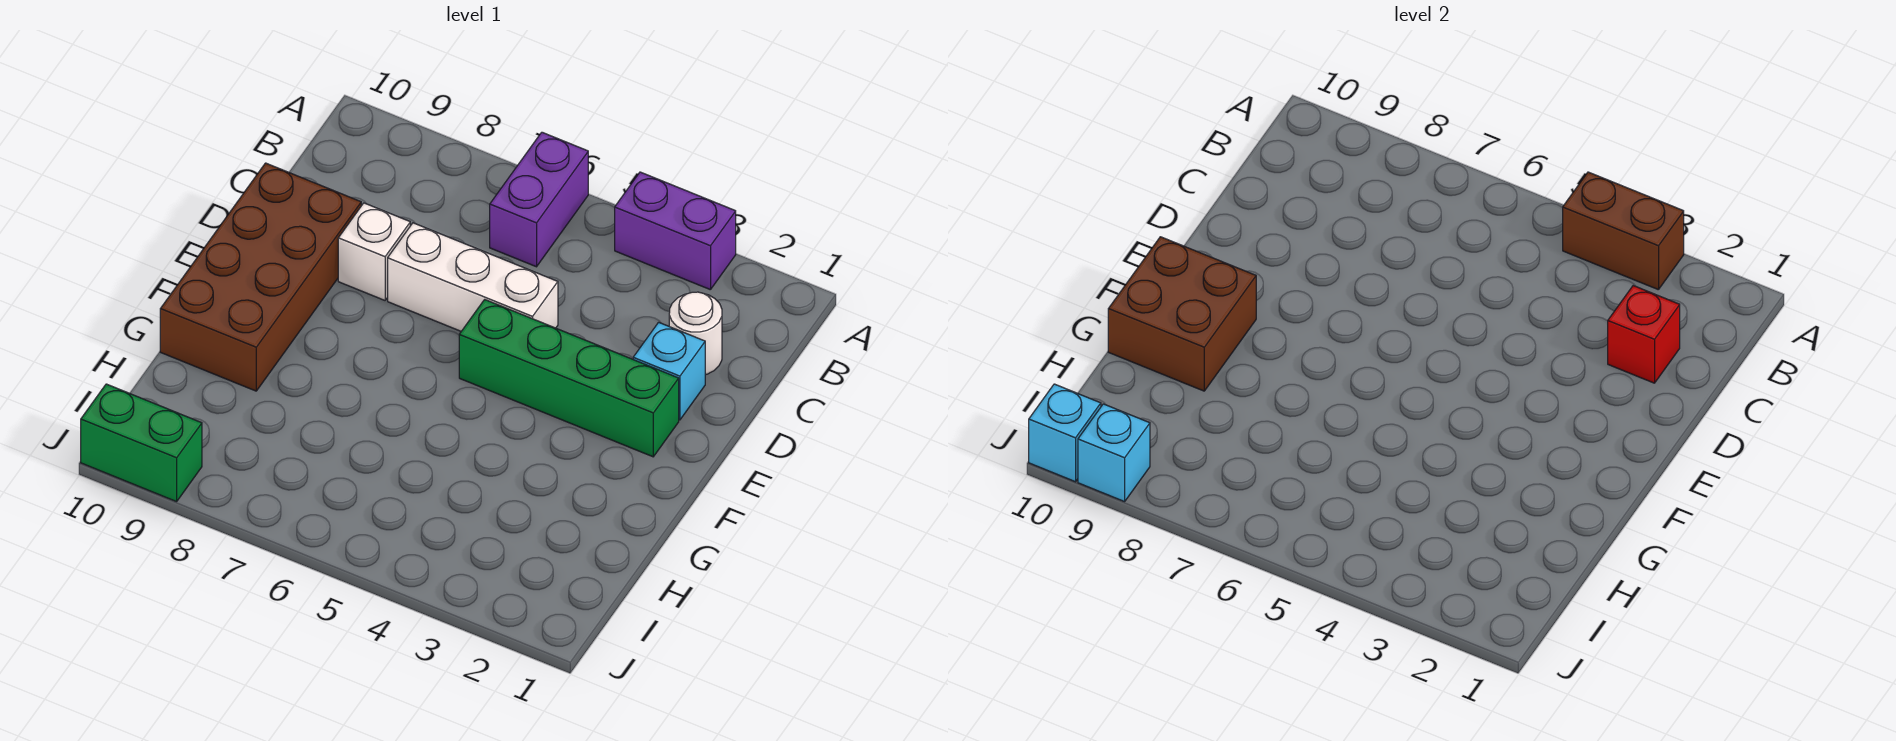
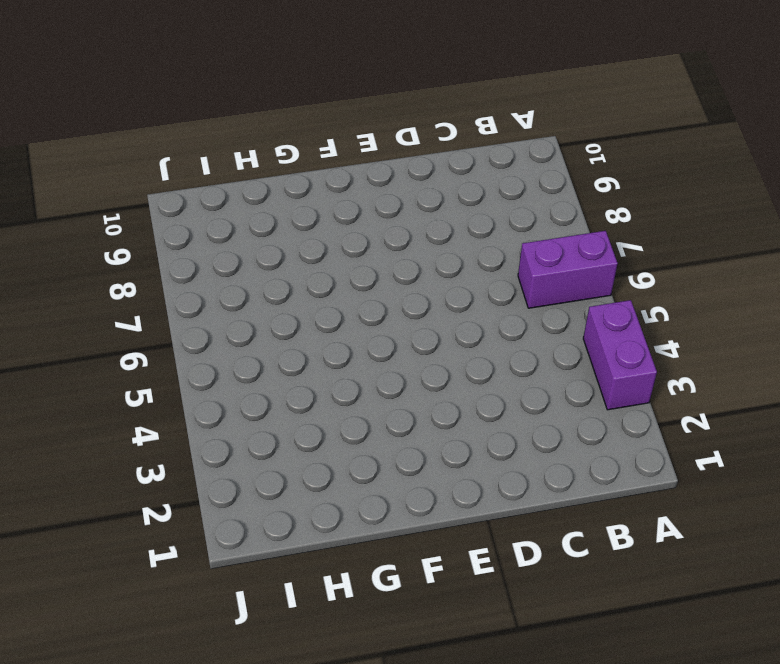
none -> white 1x1 round brick [669,292,722,375]
none -> cyan 1x1 brick [633,322,705,420]
none -> white 1x3 brick [388,223,558,331]

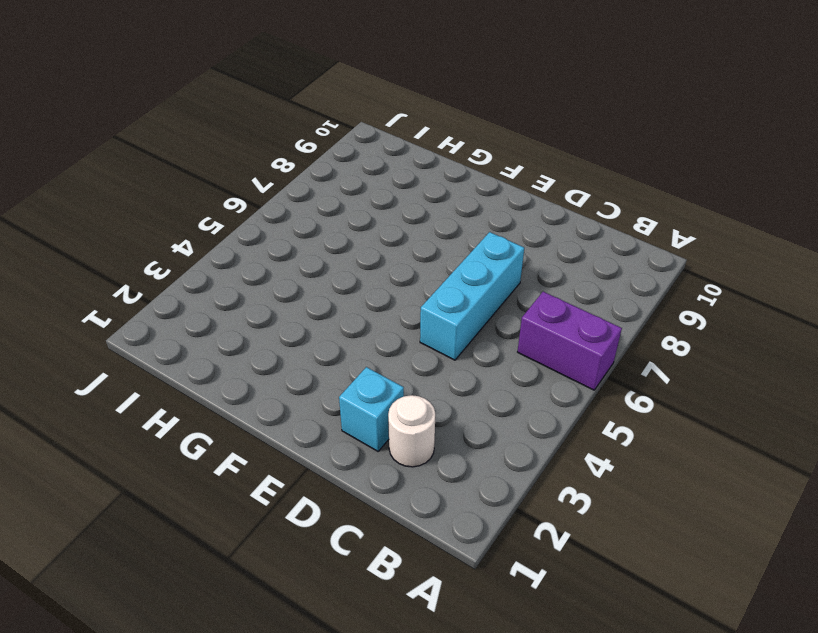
cyan 1x3 brick [420,232,524,360] -> white 1x3 brick [388,223,558,331]
none -> purple 1x2 brick [615,172,736,290]
none -> white 1x1 brick [338,203,410,300]
none -> brown 2x4 brick [160,163,361,391]

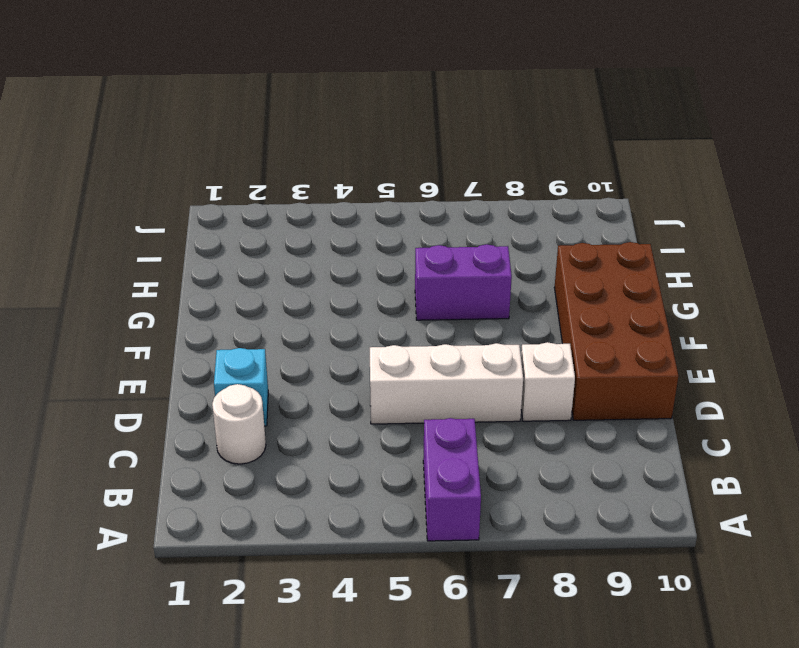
purple 1x2 brick [415,244,512,320] -> purple 1x2 brick moved to [615,172,736,290]
none -> green 1x4 brick [459,300,679,457]
none -> green 1x2 brick [81,384,202,502]
none -> brown 1x2 brick [1563,172,1684,290]

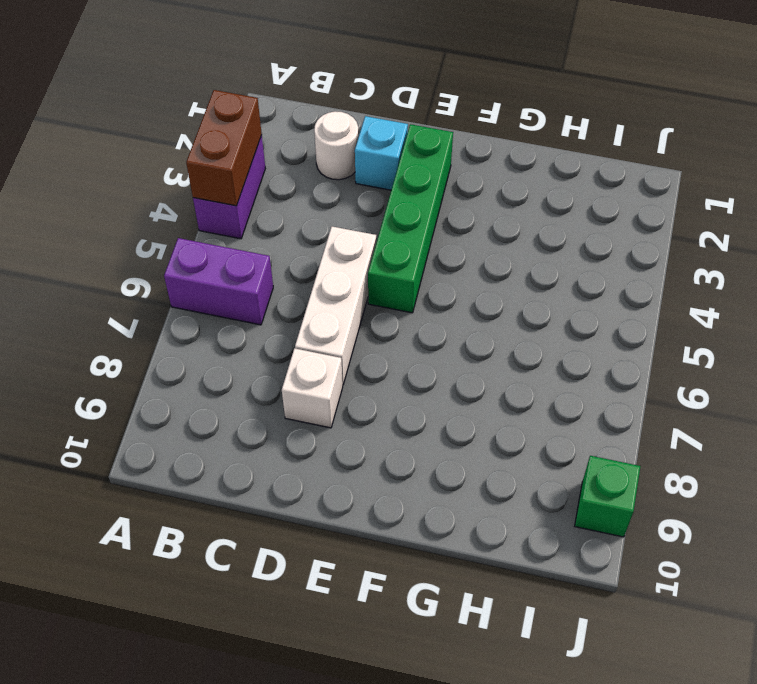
green 1x1 brick [575,456,640,537] -> green 1x2 brick [81,384,202,502]
none -> brown 2x4 brick [160,163,361,391]
none -> red 1x1 brick [1608,286,1680,383]
none -> brown 2x2 brick [1108,237,1256,391]

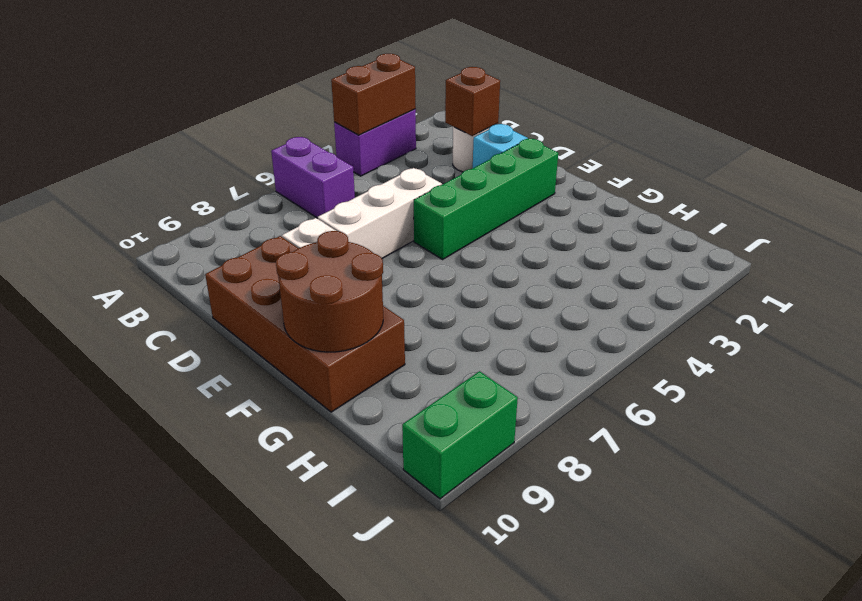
brown 1x1 brick [445,67,500,136] -> red 1x1 brick [1608,286,1680,383]
brown 2x2 round brick [276,231,383,352] -> brown 2x2 brick [1108,237,1256,391]
none -> cyan 1x1 brick [1078,404,1150,502]
none -> cyan 1x1 brick [1029,384,1101,482]

